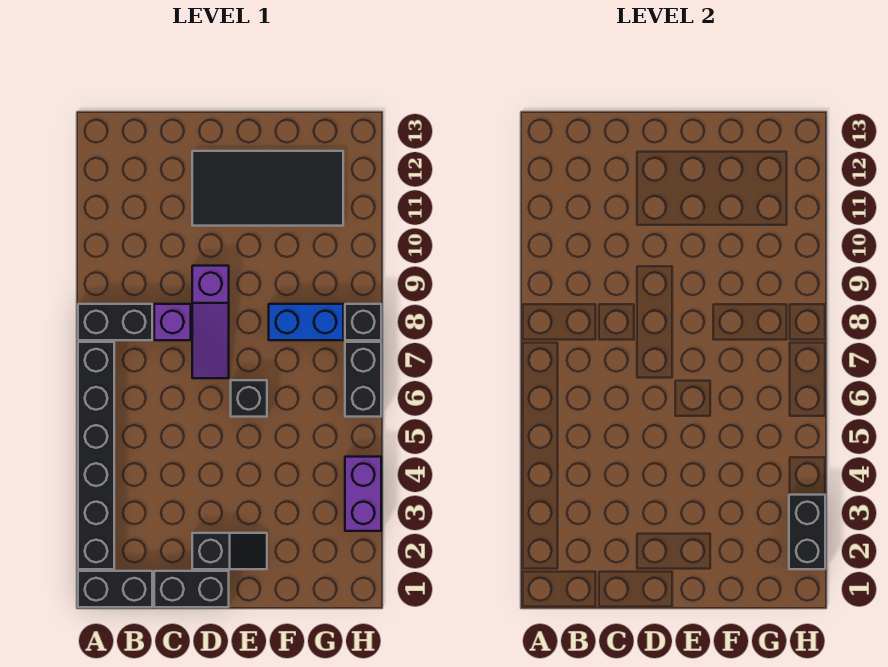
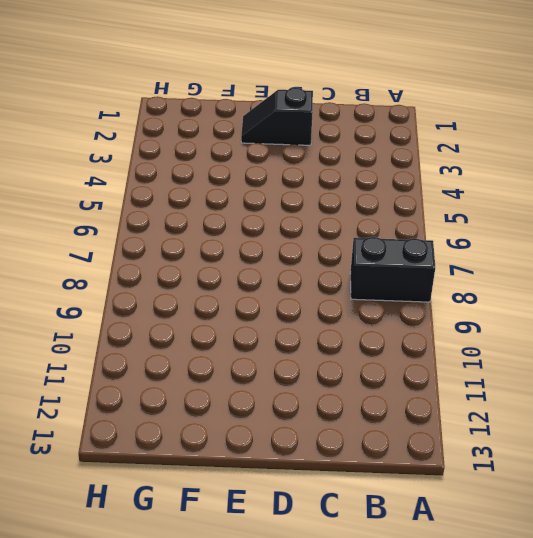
none -> black 1x2 brick [78,571,152,607]
none -> black 1x6 brick [78,342,114,569]
none -> black 1x2 brick [154,571,229,607]

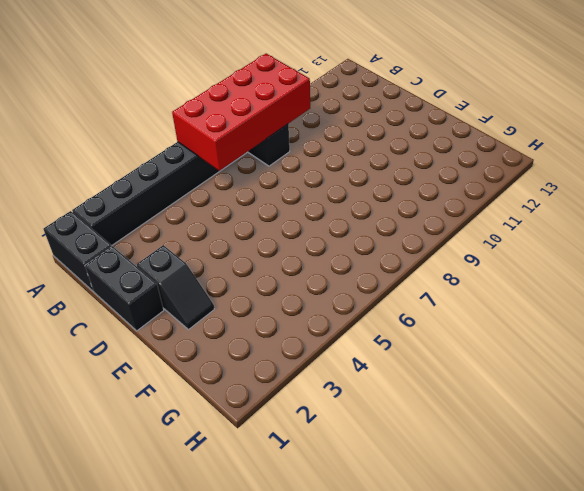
red 2x4 brick [172,54,310,171] -> none
none -> purple 1x1 brick [154,304,191,340]
none -> purple 1x3 slope [192,266,229,378]
none -> black 2x4 tile [192,151,343,226]

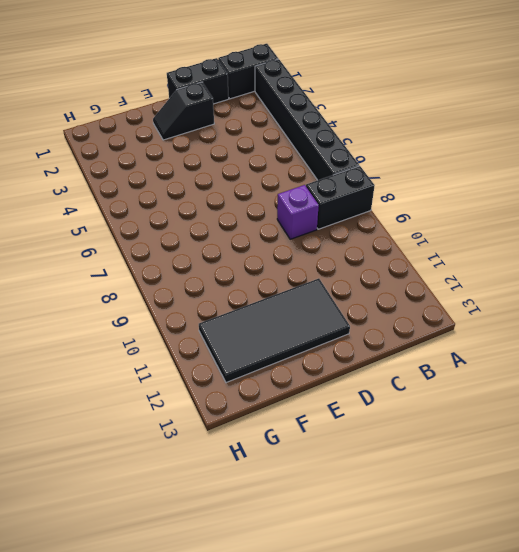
none -> purple 1x3 slope [192,266,229,378]
none -> black 1x1 brick [231,380,267,417]
none -> blue 1x2 brick [269,304,343,340]

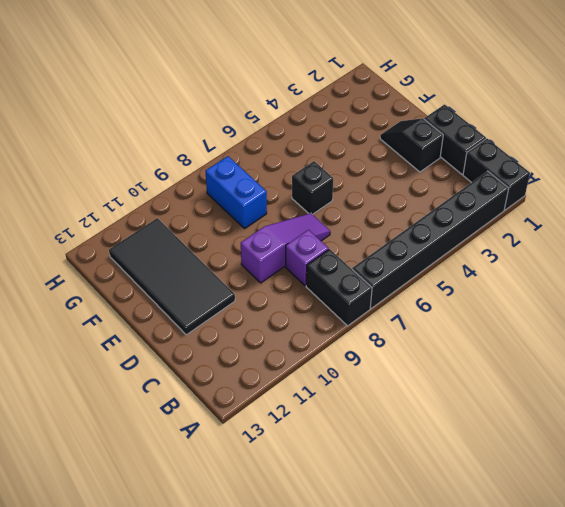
none -> purple 1x2 brick [345,457,381,531]
none -> black 1x2 brick [345,342,381,417]
none -> black 1x1 brick [345,304,381,340]

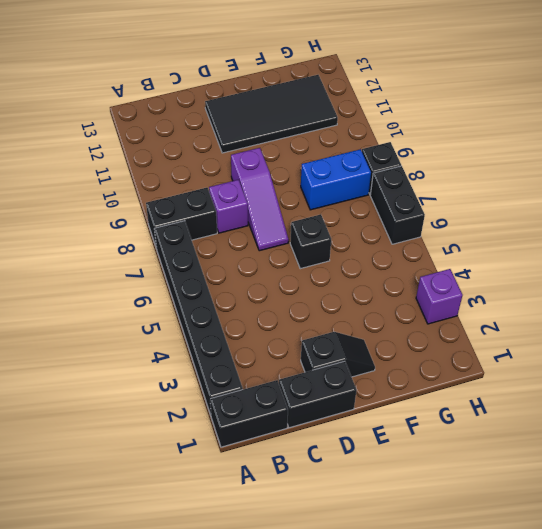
purple 1x1 brick [416,269,463,324] -> purple 1x2 brick [345,457,381,531]
none -> black 1x2 brick [789,495,825,569]

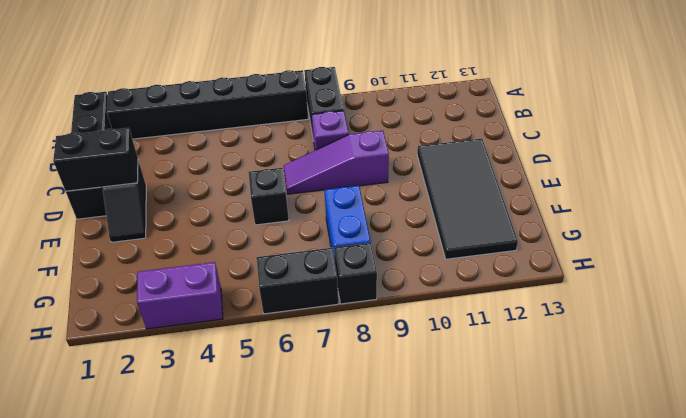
black 1x2 brick [53,128,138,191] -> black 1x2 brick moved to [789,495,825,569]

